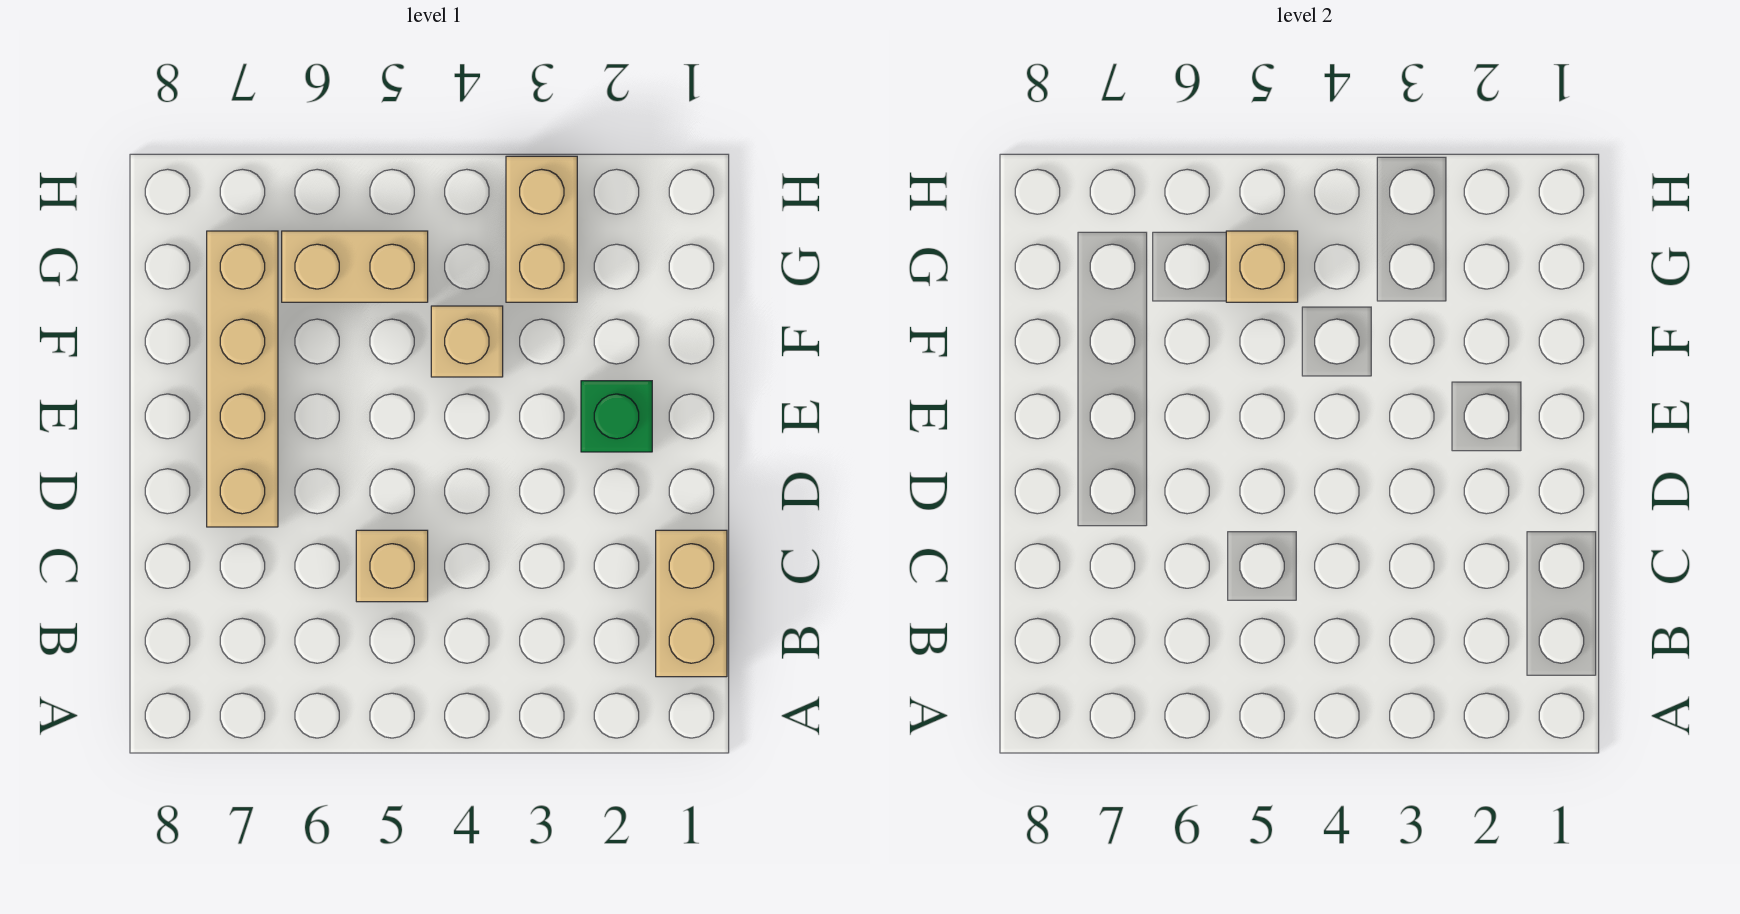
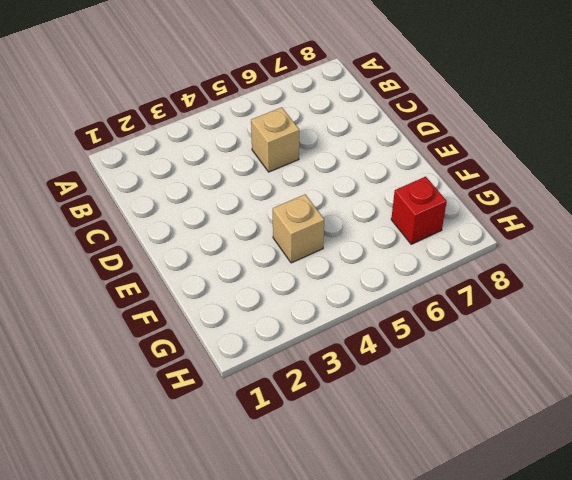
red 1x1 brick [391,177,447,244] -> tan 1x4 brick [207,231,278,527]
none -> tan 1x2 brick [656,530,727,677]
none -> green 1x1 brick [581,381,652,452]

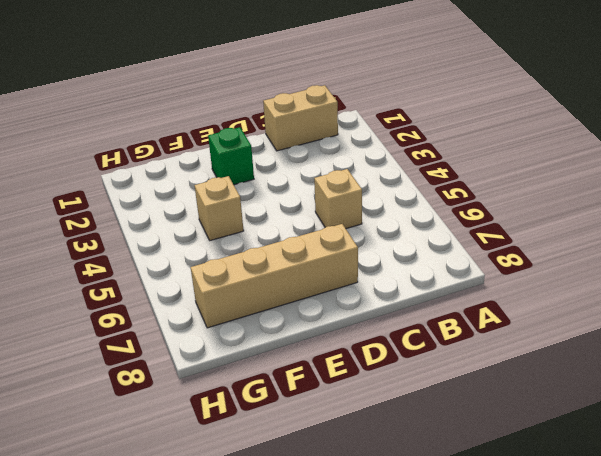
none -> tan 1x2 brick [506,156,577,302]
none -> tan 1x2 brick [282,231,428,302]

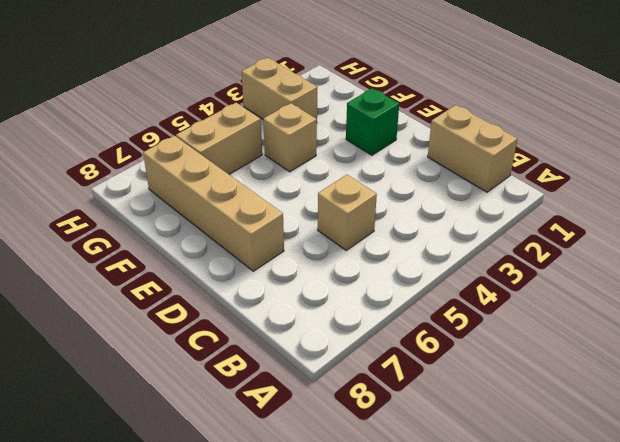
none -> tan 1x1 brick [1226,231,1298,302]

